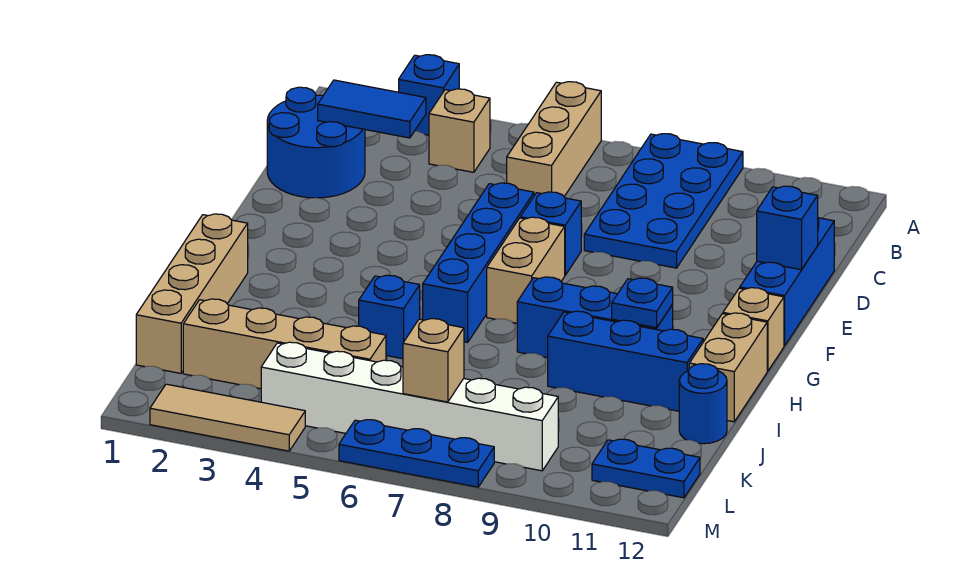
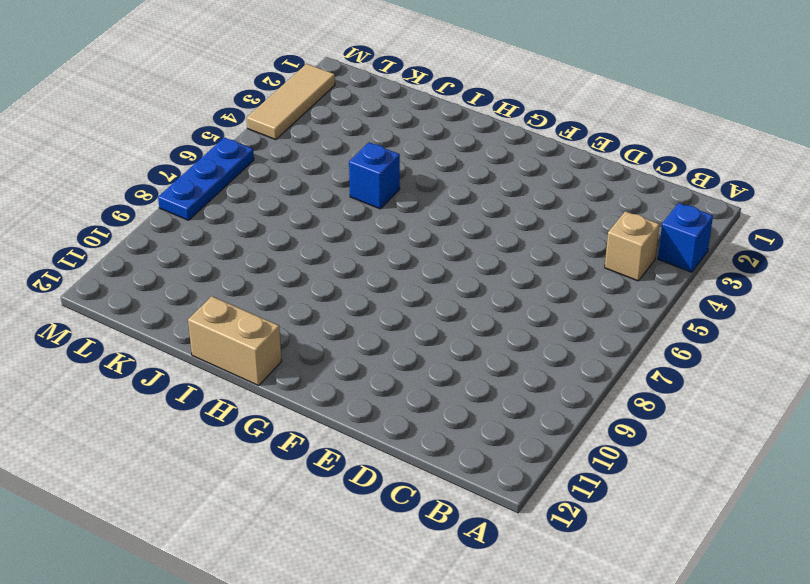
none -> tan 1x3 brick [507,82,601,196]
none -> blue 2x4 plate [584,134,743,268]
none -> blue 2x2 round brick [267,87,365,198]

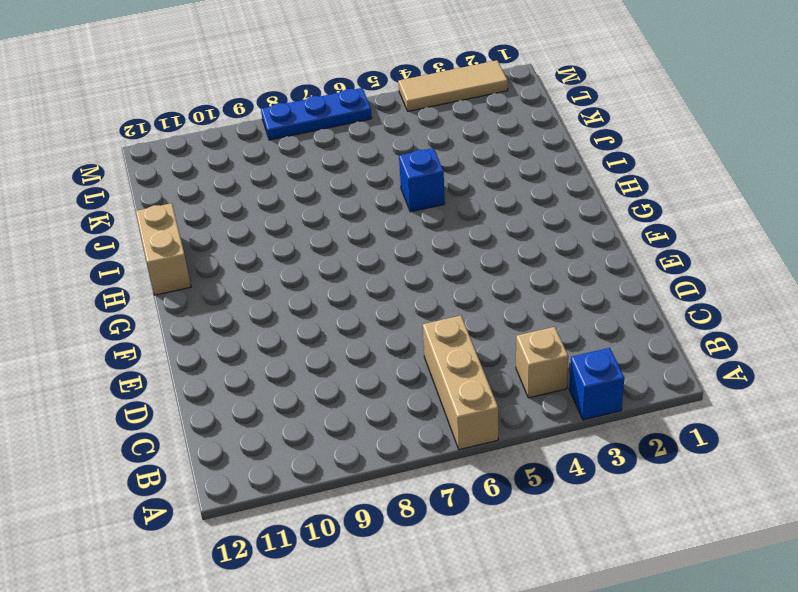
none -> blue 2x4 plate [584,134,743,268]
none -> blue 2x2 round brick [267,87,365,198]
none -> blue 1x3 brick [740,218,834,346]

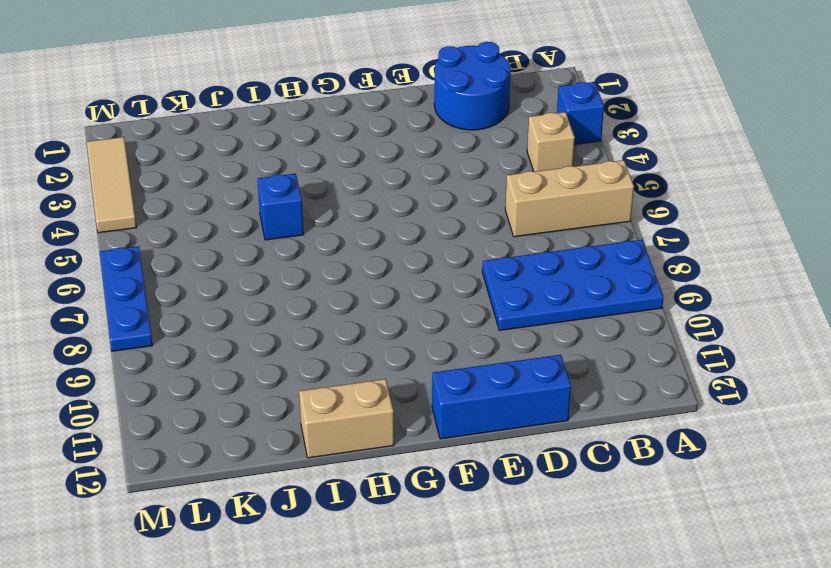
none -> blue 1x4 brick [423,183,534,342]
none -> blue 1x1 brick [520,192,581,275]
none -> tan 1x2 brick [487,217,565,323]

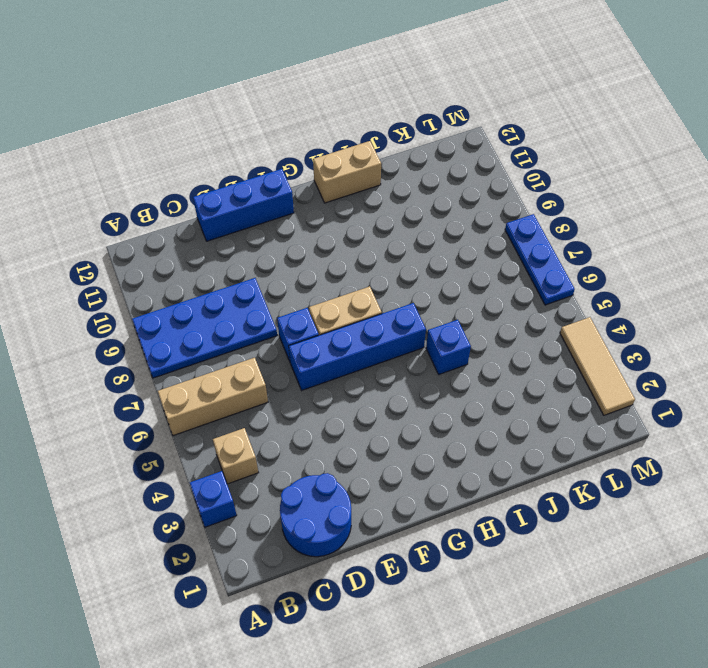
none -> tan 1x1 brick [723,288,784,371]
none -> tan 1x4 brick [136,214,248,373]
none -> blue 1x3 brick [517,277,673,358]

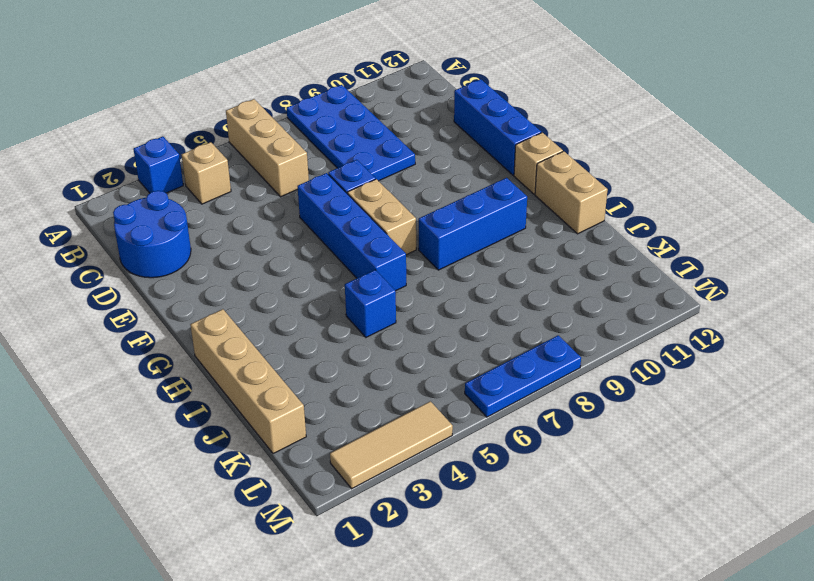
none -> blue 1x3 brick [548,311,703,411]
none -> blue 1x1 round brick [679,364,727,444]
none -> tan 1x4 brick [183,299,386,389]

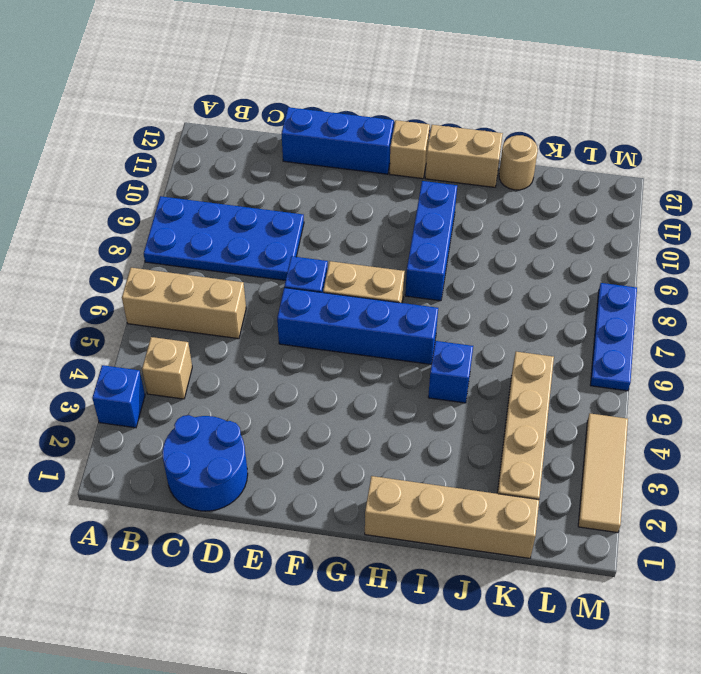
tan 1x1 round brick [499,135,538,190] -> blue 1x1 round brick [679,364,727,444]
none -> blue 1x3 brick [548,311,703,411]
none -> white 1x6 brick [261,342,558,471]
none -> blue 1x2 plate [592,439,700,498]

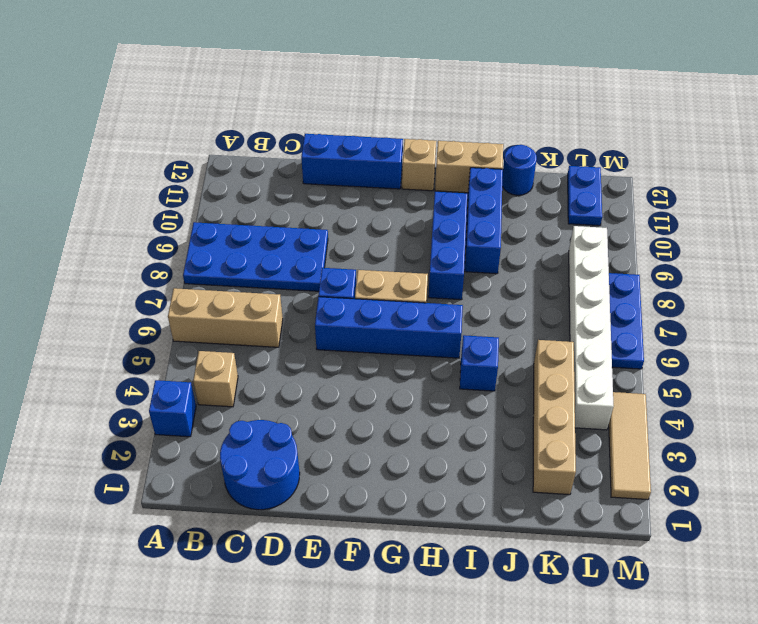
none -> tan 1x4 brick [136,214,248,373]
none -> blue 1x2 tile [318,80,426,138]
none -> blue 1x1 brick [757,186,818,270]

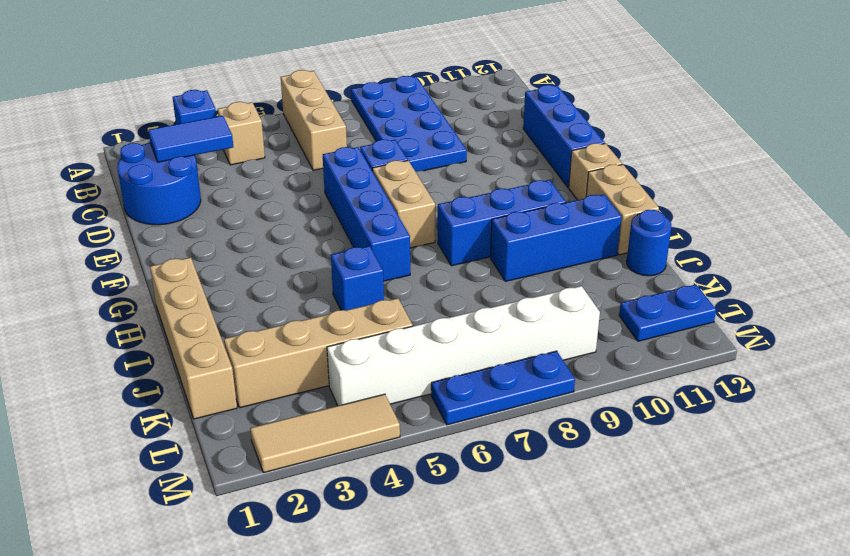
none -> blue 1x1 brick [757,186,818,270]
none -> blue 1x1 plate [612,278,673,328]
none -> tan 1x1 brick [403,319,464,402]

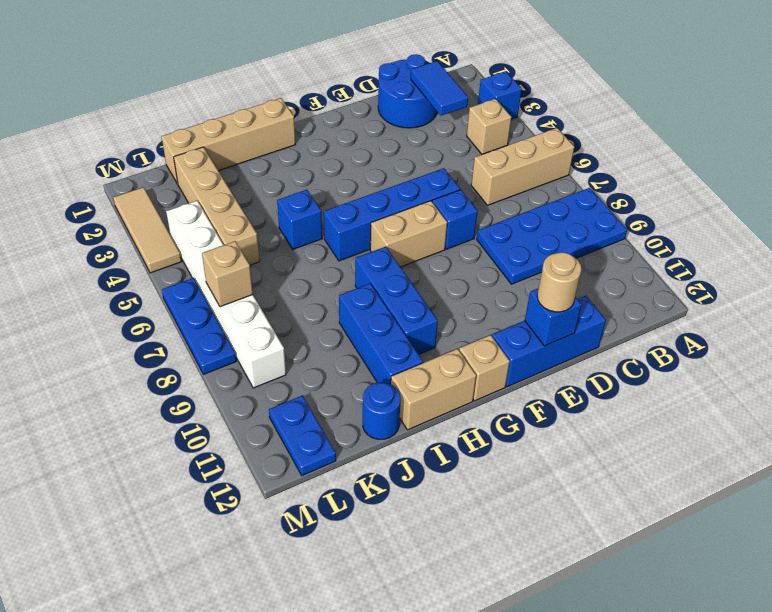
tan 1x1 round brick [537,252,582,312] -> none
none -> blue 1x1 plate [612,278,673,328]

